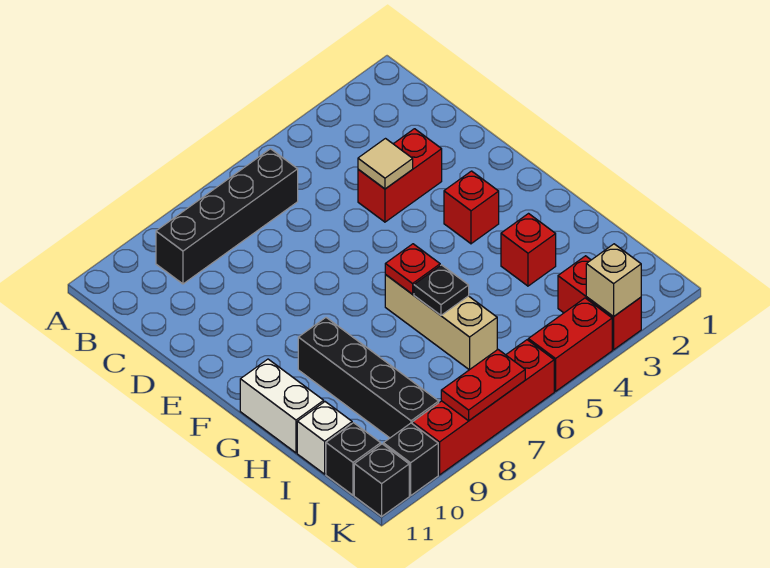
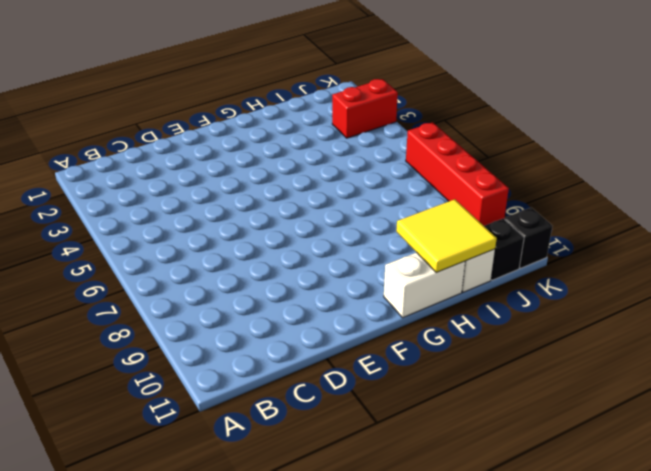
yellow 2x2 tile [396,199,497,273] -> none
none -> black 1x4 brick [156,149,298,284]
none -> red 1x2 brick [358,129,442,222]
none -> red 1x1 brick [444,171,499,244]

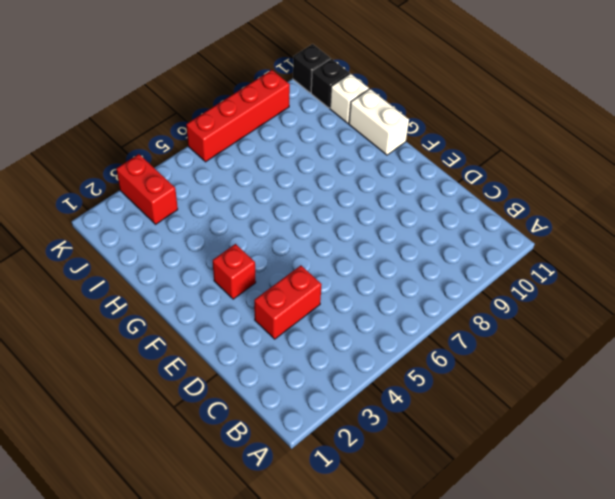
none -> black 1x4 brick [156,149,298,284]
none -> tan 1x3 brick [385,275,497,370]
none -> black 1x4 brick [298,318,439,438]

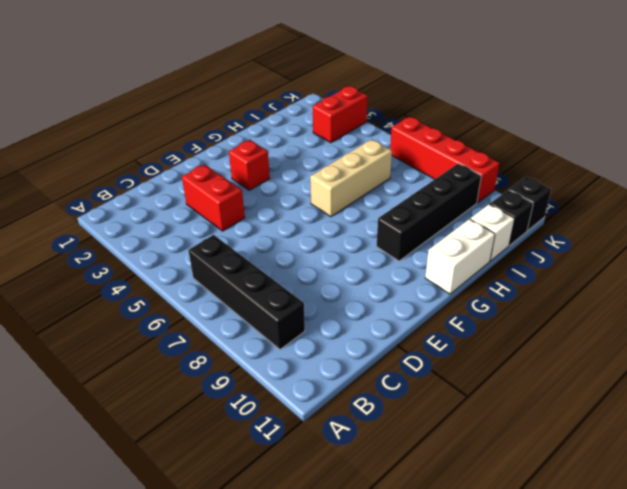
none -> red 1x1 brick [501,214,556,286]
none -> red 1x2 brick [528,298,612,391]
none -> black 1x1 brick [383,423,438,496]

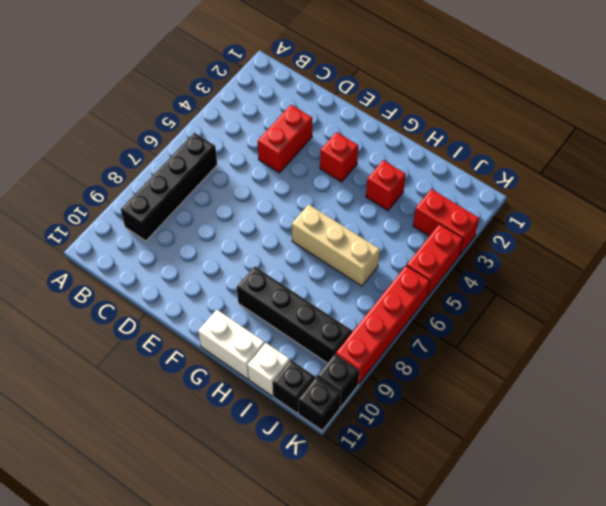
none -> tan 1x1 tile [358,139,413,189]
none -> red 1x1 plate [385,244,440,294]
none -> black 1x1 plate [414,265,469,315]

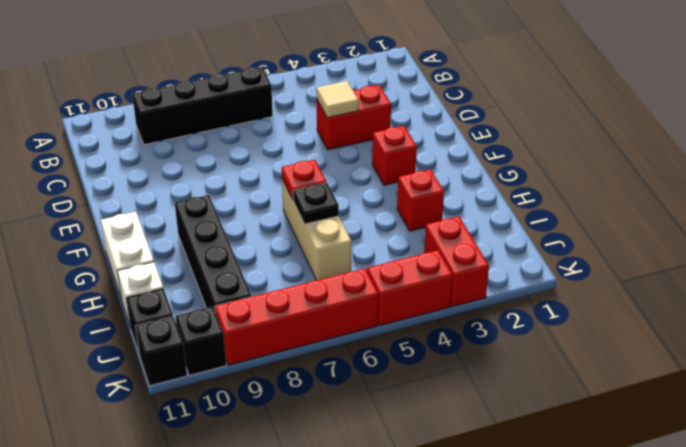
none -> tan 1x1 brick [586,244,641,317]
none -> red 1x2 plate [441,350,525,421]

